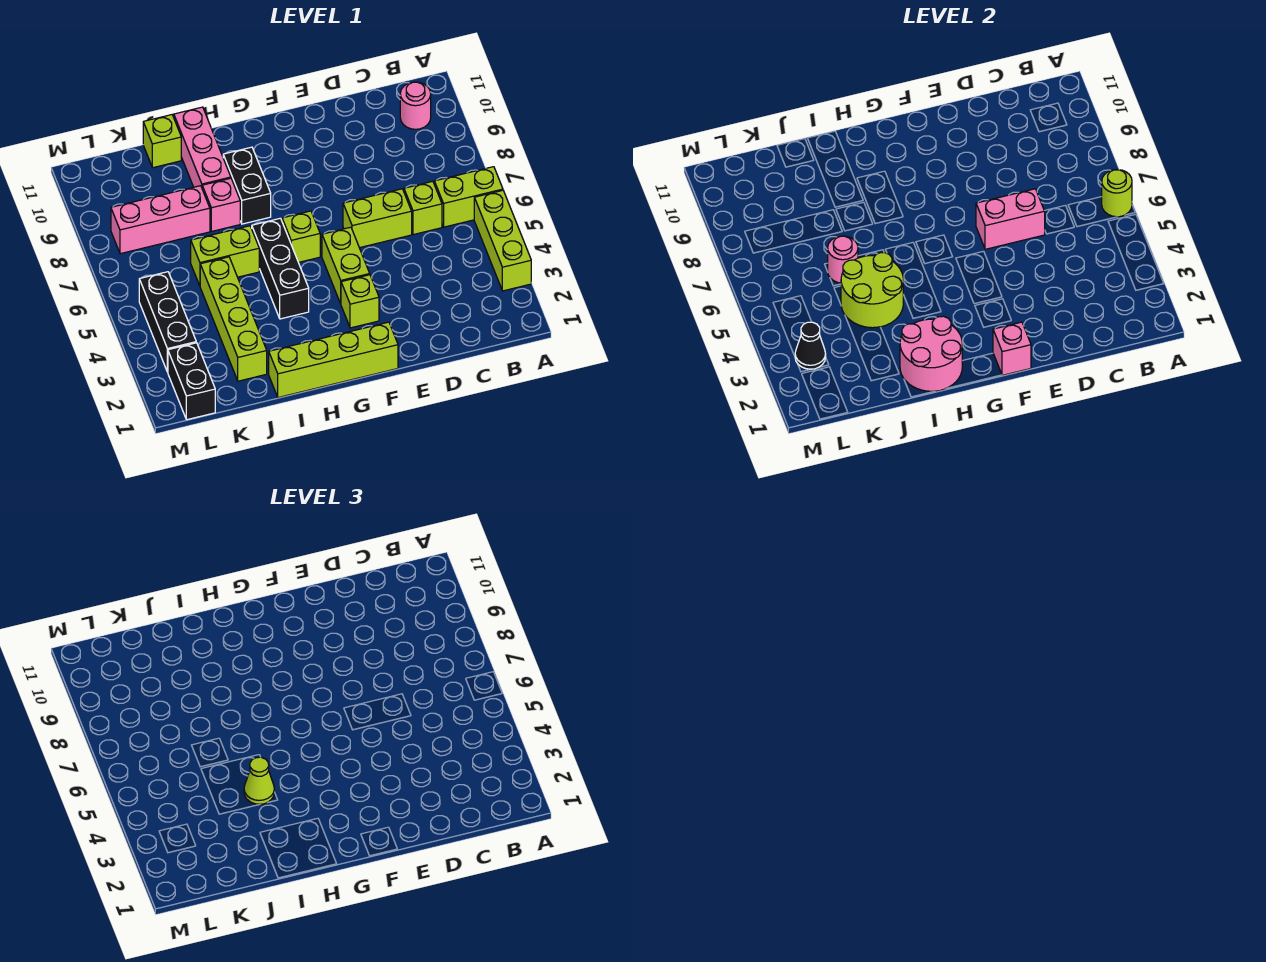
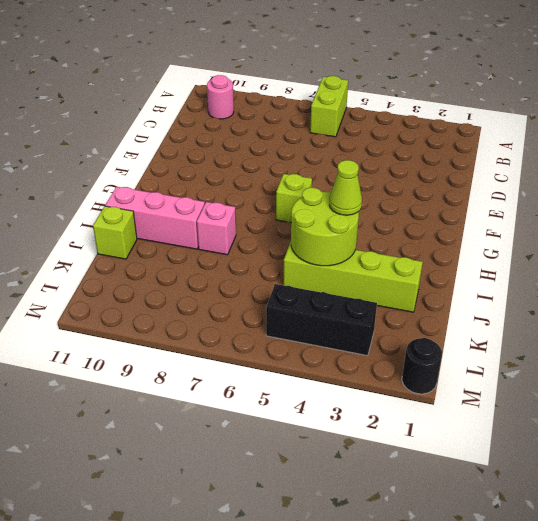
black 1x1 round brick [402,338,442,394] -> none
none -> lime 1x3 brick [474,190,531,291]
none -> lime 1x1 brick [404,181,442,235]
none -> lime 1x2 brick [343,189,412,248]

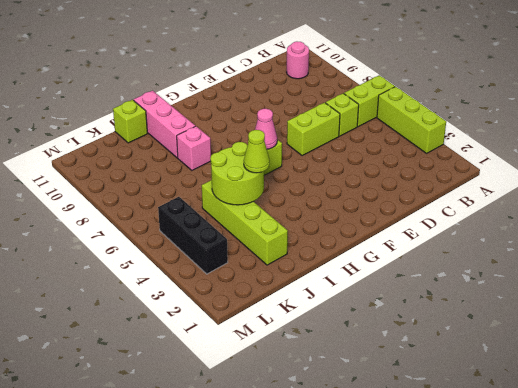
pink 1x1 cone [255,109,277,149] -> none
none -> lime 1x4 brick [269,322,398,397]
none -> lime 1x1 brick [341,275,379,328]
none -> lime 1x2 brick [322,227,370,304]

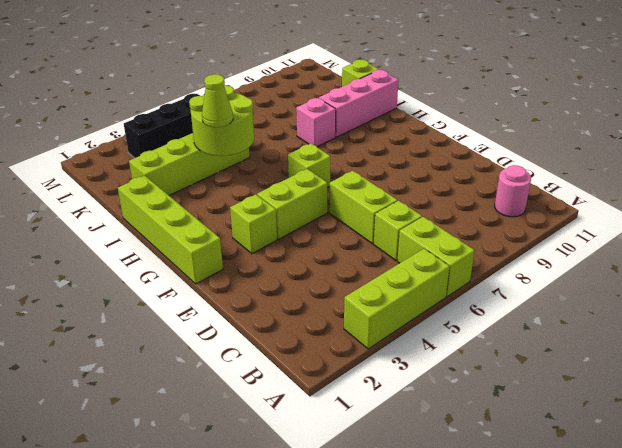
none -> black 1x3 brick [252,218,309,319]
none -> black 1x2 brick [223,147,271,224]
none -> lime 1x2 brick [191,226,259,286]

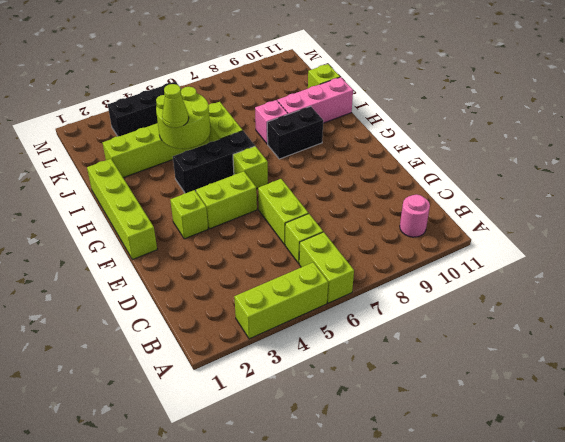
none -> pink 1x3 brick [111,186,210,254]
none -> black 1x2 brick [168,343,215,420]
none -> lime 1x1 round brick [1102,170,1132,217]

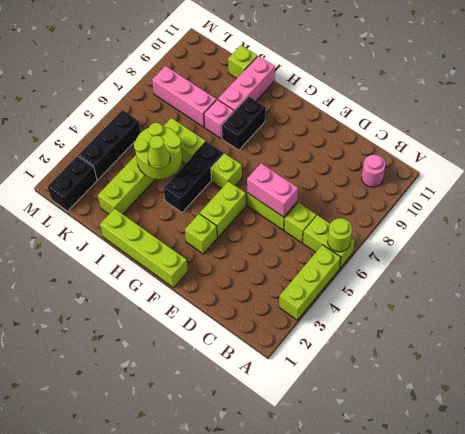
none -> pink 1x1 brick [993,322,1031,375]
none -> pink 2x2 round brick [900,316,962,391]
none -> pink 1x1 round brick [828,236,858,283]

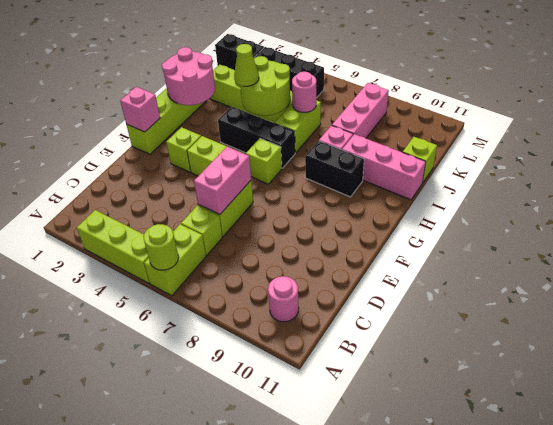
none -> black 1x1 cone [795,322,826,369]

